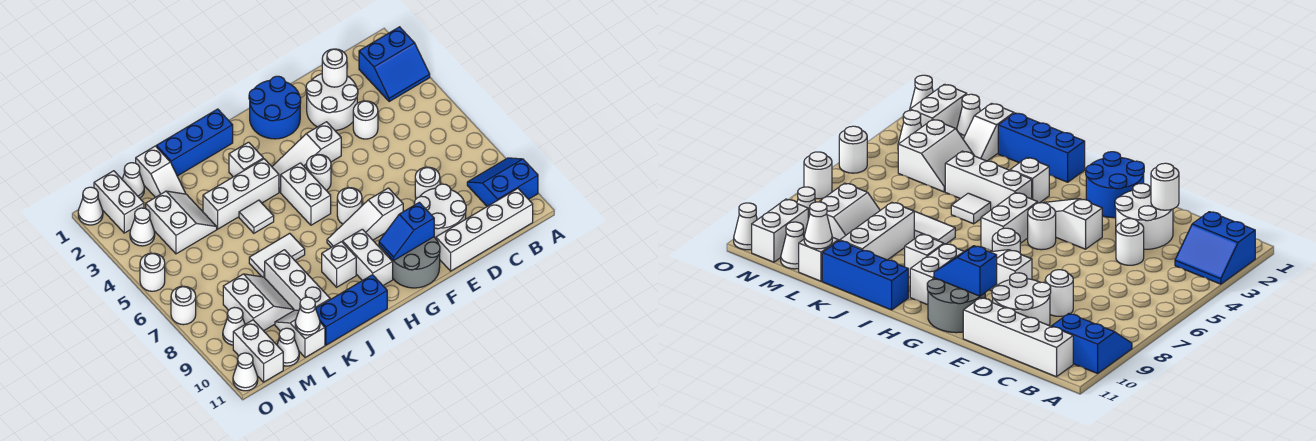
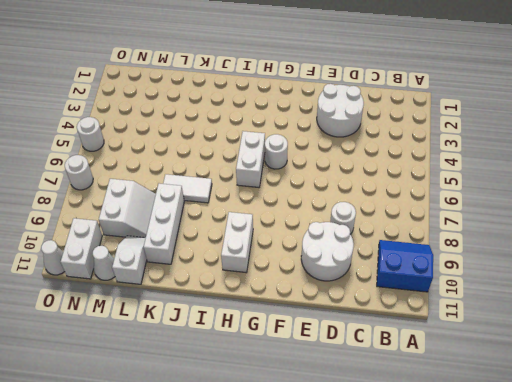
none -> blue 2x2 slope [359,27,430,101]
none -> white 1x4 brick [436,189,533,271]
none -> white 1x1 round brick [353,101,378,139]
none -> blue 2x2 round brick [249,76,301,139]

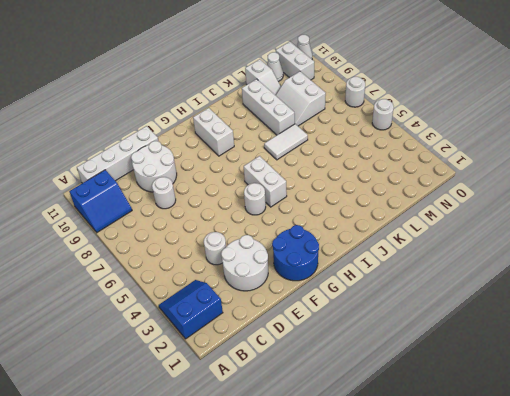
none -> white 1x3 slope [272,122,341,192]
none -> white 1x3 slope [327,188,403,247]
none -> grey 2x2 round brick [389,237,440,288]
none -> white 1x1 round brick [337,188,362,224]

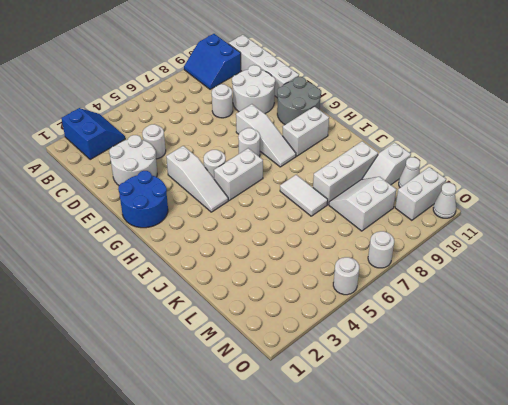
none -> blue 1x3 brick [156,109,233,176]
none -> white 1x1 brick [229,142,263,177]
none -> white 1x3 brick [203,159,279,229]
none -> white 1x1 brick [322,242,356,287]

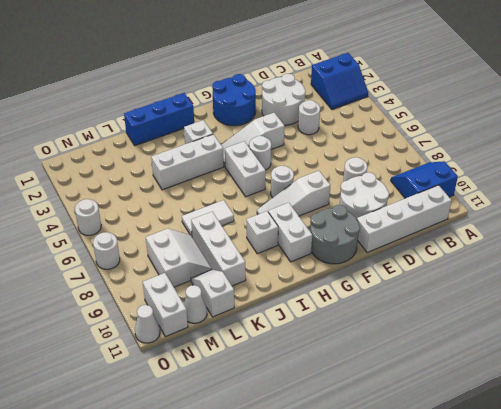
none -> blue 1x3 brick [316,275,387,345]
none -> white 1x1 tile [239,200,274,233]
none -> white 1x2 slope [136,146,185,197]
none -> white 2x2 slope [146,191,217,254]

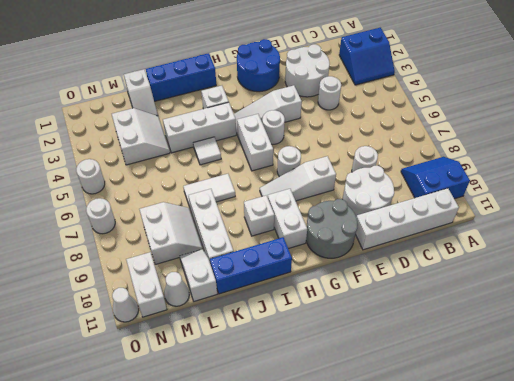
none -> white 1x1 cone [122,163,144,198]
none -> white 1x2 brick [94,171,144,233]
none -> white 1x1 cone [130,208,155,246]
none -> white 1x1 cone [223,307,245,345]

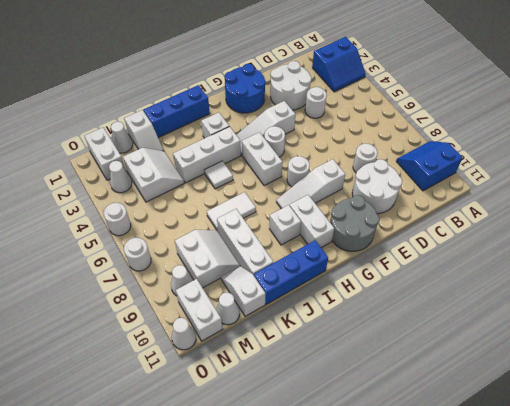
none -> white 1x4 brick [436,189,533,271]
none -> white 1x1 cone [78,187,103,225]
none -> white 1x1 round brick [322,49,347,87]
none -> blue 1x2 slope [379,202,434,261]

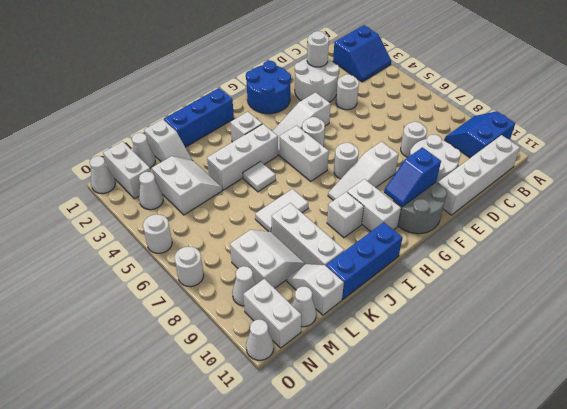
none -> white 1x1 cone [295,297,320,335]

